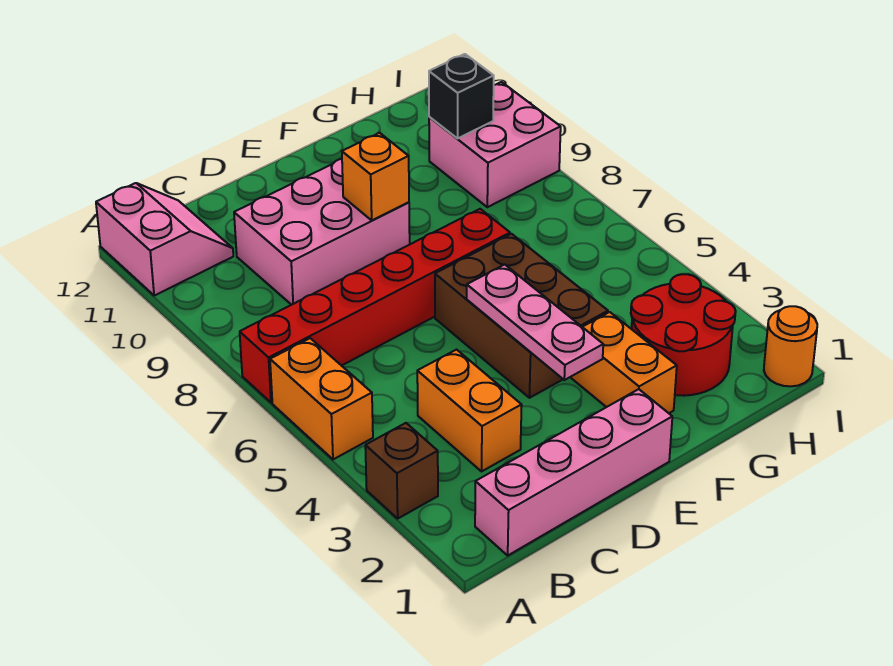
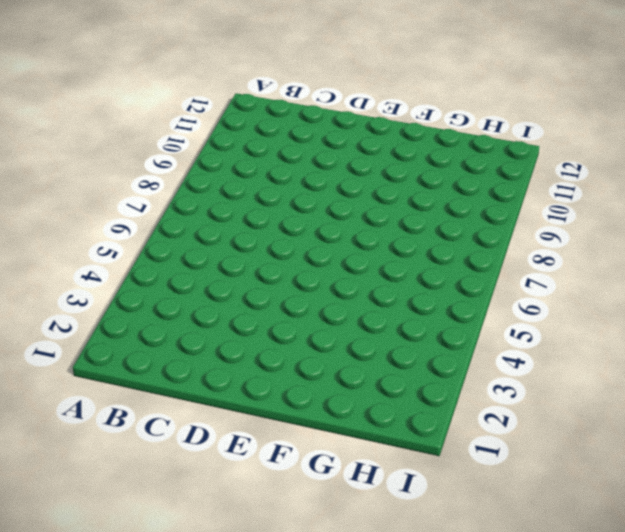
none -> brown 1x1 brick [365,423,438,518]
none -> orange 1x2 brick [270,338,373,459]
none -> red 1x6 brick [240,209,510,403]

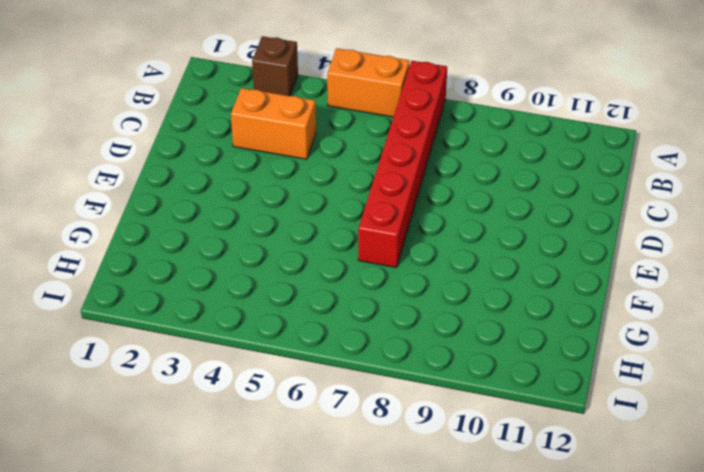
none -> pink 2x2 slope [96,183,233,296]
none -> pink 1x4 brick [475,389,672,555]
none -> pink 2x3 brick [234,159,410,305]

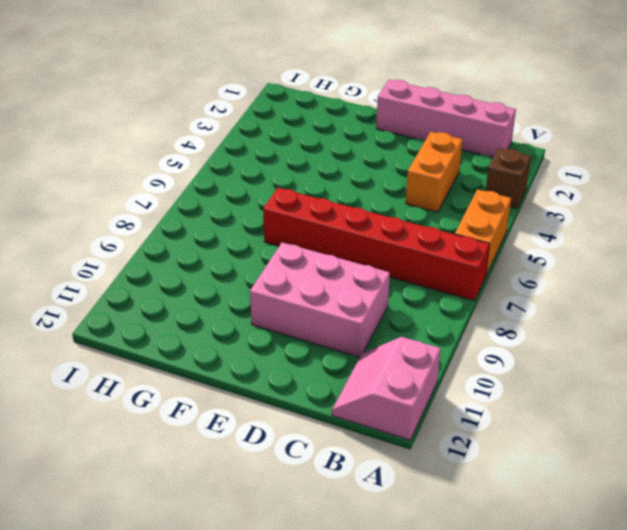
none -> brown 2x3 brick [435,234,608,398]
none -> orange 1x2 brick [571,312,677,413]
none -> red 2x2 round brick [631,274,736,396]

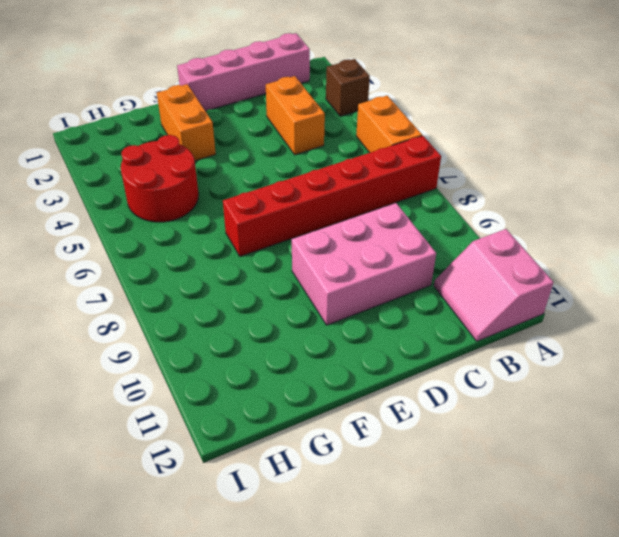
red 2x2 round brick [121,135,199,222] -> red 2x2 round brick moved to [631,274,736,396]
none -> brown 2x3 brick [435,234,608,398]
none -> pink 2x2 brick [429,82,561,207]
none -> orange 1x1 round brick [764,306,817,386]

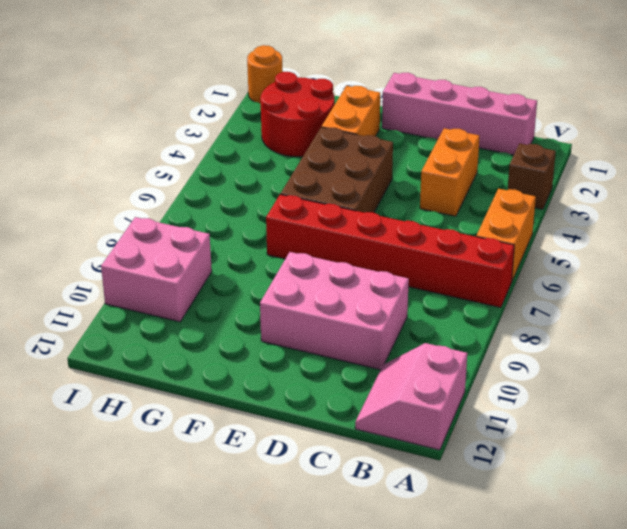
none -> pink 1x3 plate [467,265,603,380]
none -> orange 1x1 brick [342,133,409,220]
none -> black 1x1 brick [429,54,494,138]

